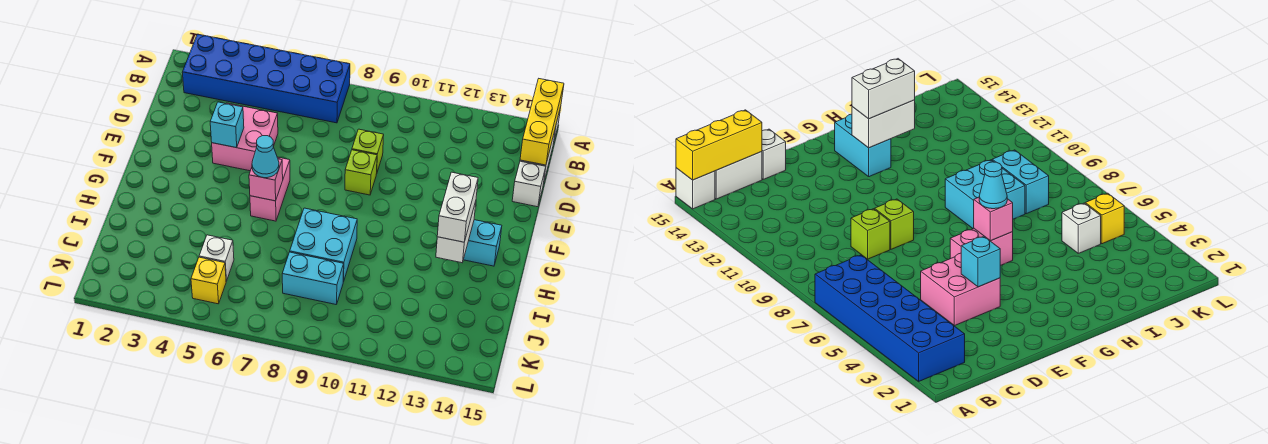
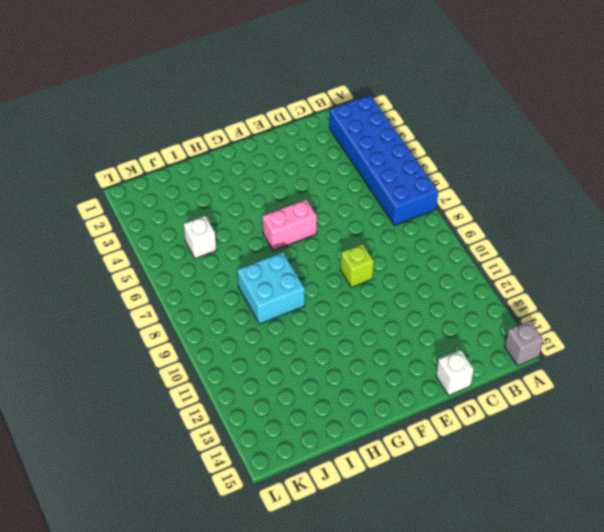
grey 1x1 brick [505,321,543,366] -> white 1x1 brick [676,168,715,209]
none -> white 1x2 brick [715,152,762,199]
none -> pink 2x2 brick [212,103,278,171]
none -> lime 1x1 brick [352,129,384,172]

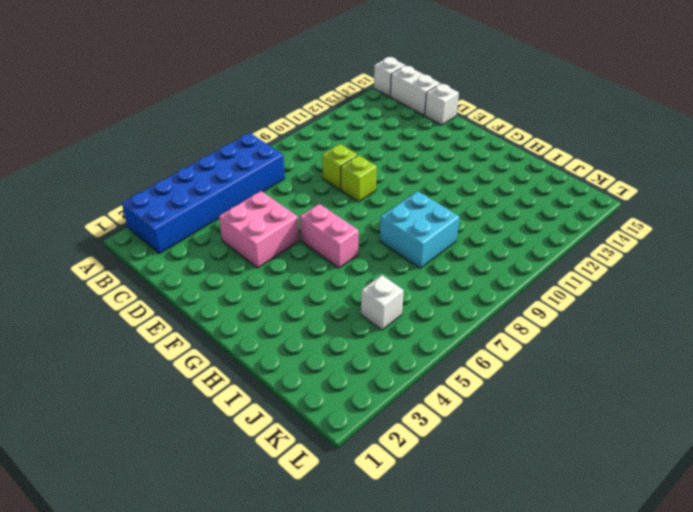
none -> cyan 1x2 brick [463,220,502,266]
none -> cyan 1x2 brick [282,252,344,305]
none -> yellow 1x1 brick [191,257,226,304]

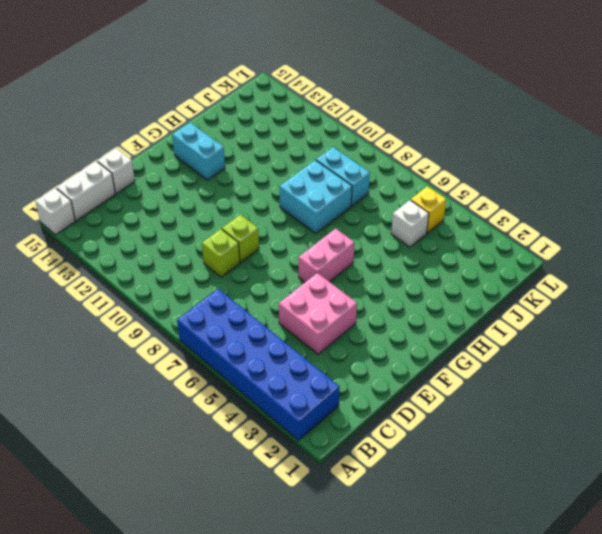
none -> yellow 1x3 brick [520,79,564,165]
none -> cyan 1x1 brick [210,102,244,148]
none -> pink 1x1 brick [249,159,283,201]

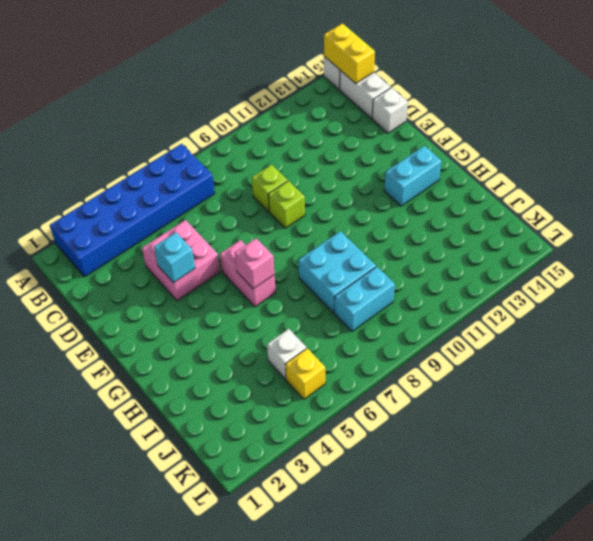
yellow 1x2 brick [324,23,375,84] -> yellow 1x3 brick [520,79,564,165]
none -> white 1x2 brick [436,201,476,263]
none -> cyan 1x1 cone [252,136,279,178]
none -> white 1x2 brick [437,172,478,242]

